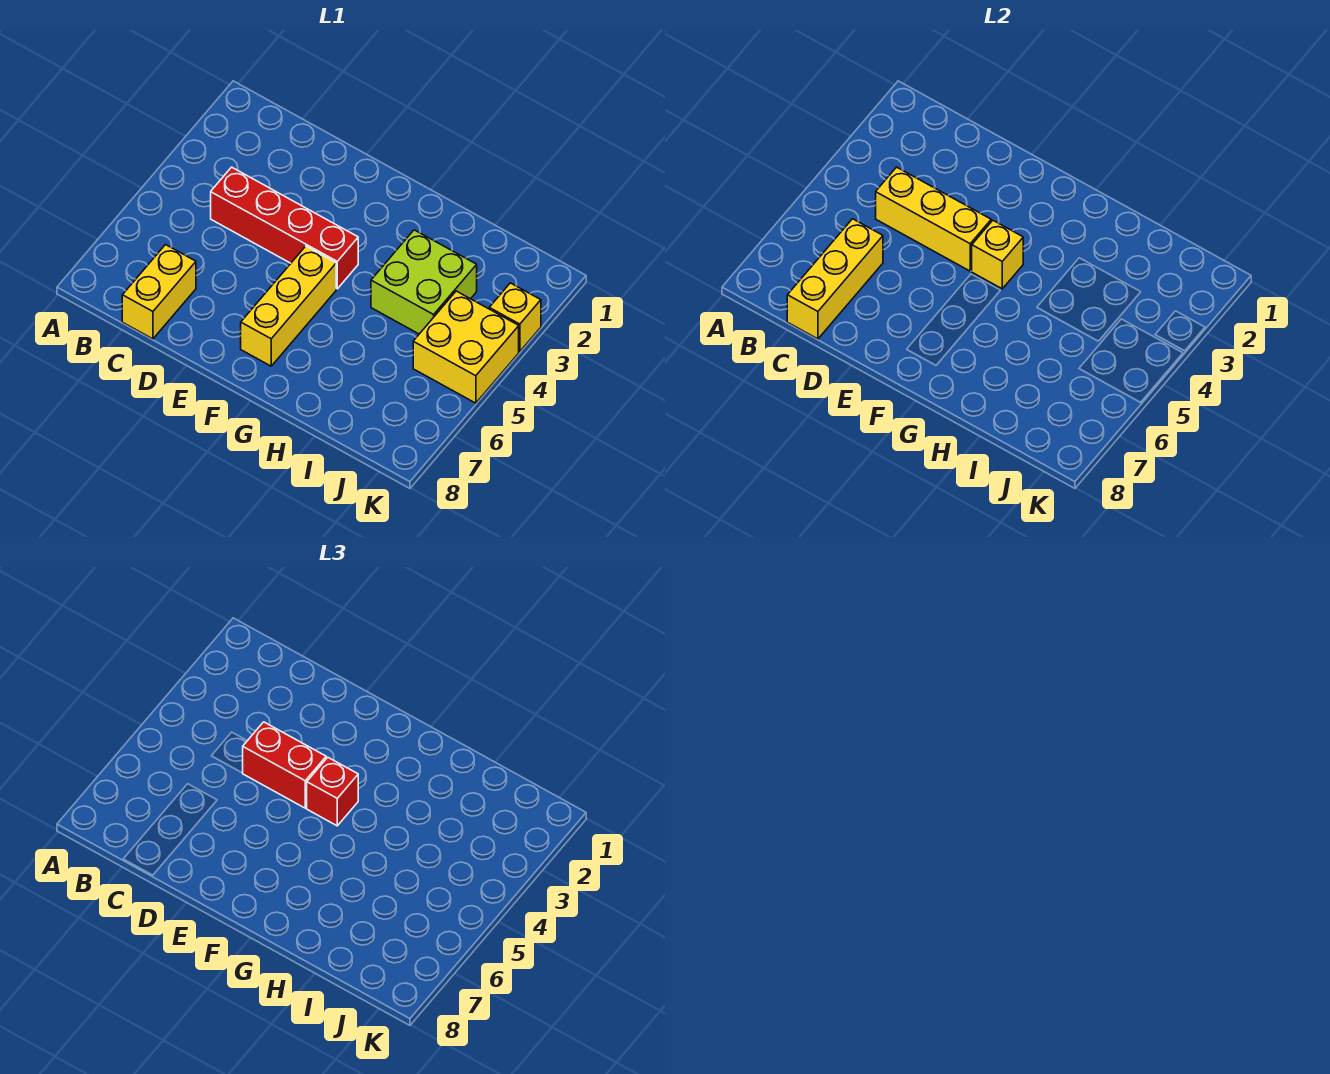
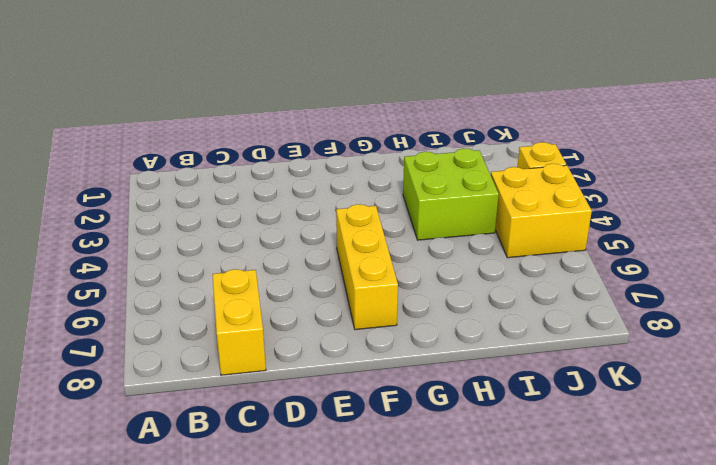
none -> red 1x4 brick [211,167,358,289]
none -> yellow 1x3 brick [876,167,991,271]

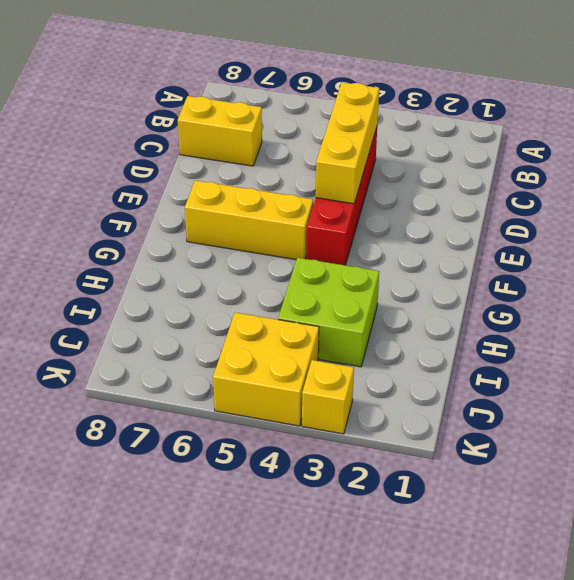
none -> yellow 1x3 brick [787,219,883,339]
none -> yellow 1x1 brick [972,221,1023,289]

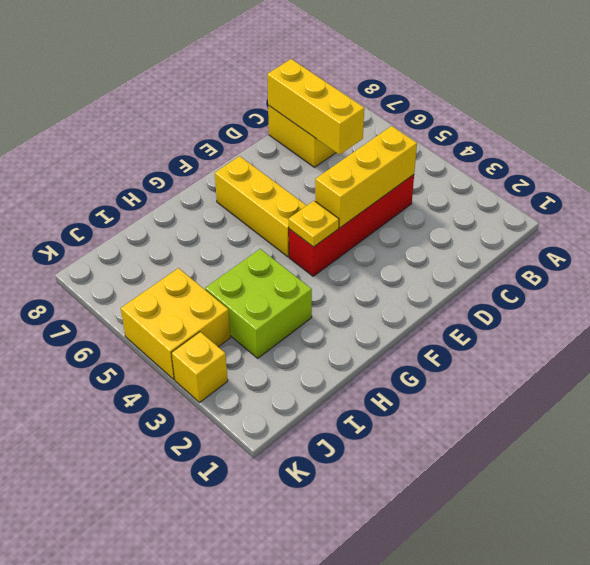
yellow 1x1 plate [289,201,339,247] -> yellow 1x1 brick [972,221,1023,289]
none -> red 1x2 brick [243,722,326,808]
none -> red 1x1 brick [307,758,358,826]

